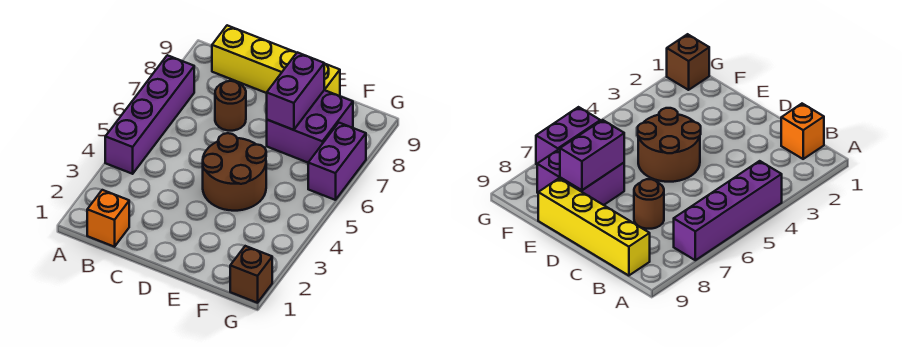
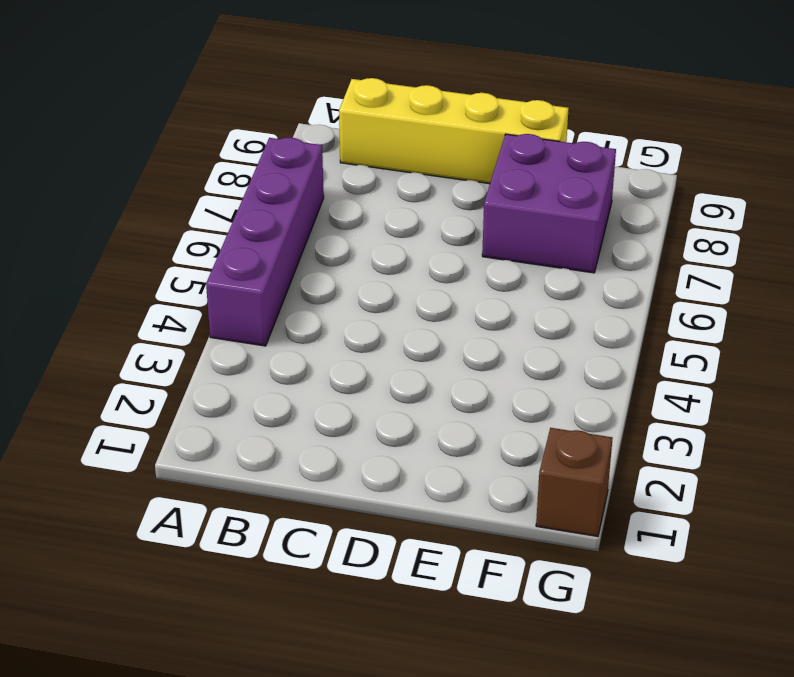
none -> orange 1x1 brick [87,190,129,247]
none -> brown 1x1 round brick [215,81,246,131]

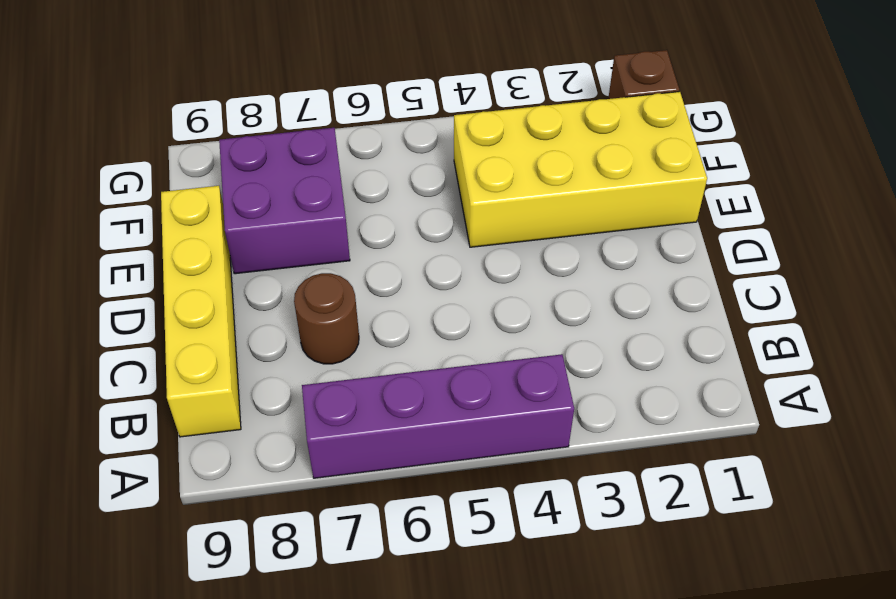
yellow 2x4 brick [454,92,707,247] -> brown 2x2 round brick [203,133,266,211]
none -> orange 1x1 brick [87,190,129,247]
none -> purple 1x2 brick [308,123,366,200]

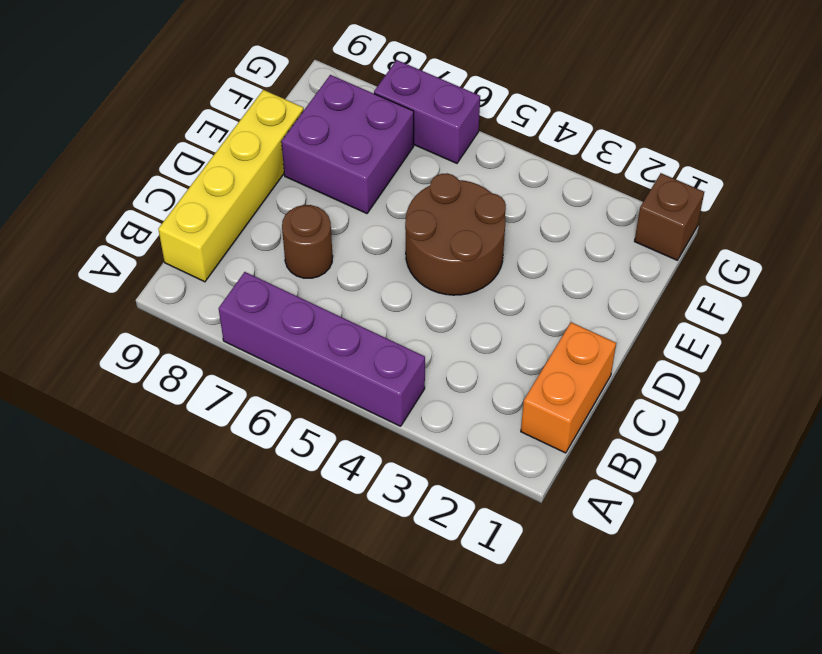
orange 1x2 brick [521,322,616,453] -> orange 1x1 brick [87,190,129,247]
none -> purple 1x2 brick [267,52,324,130]

